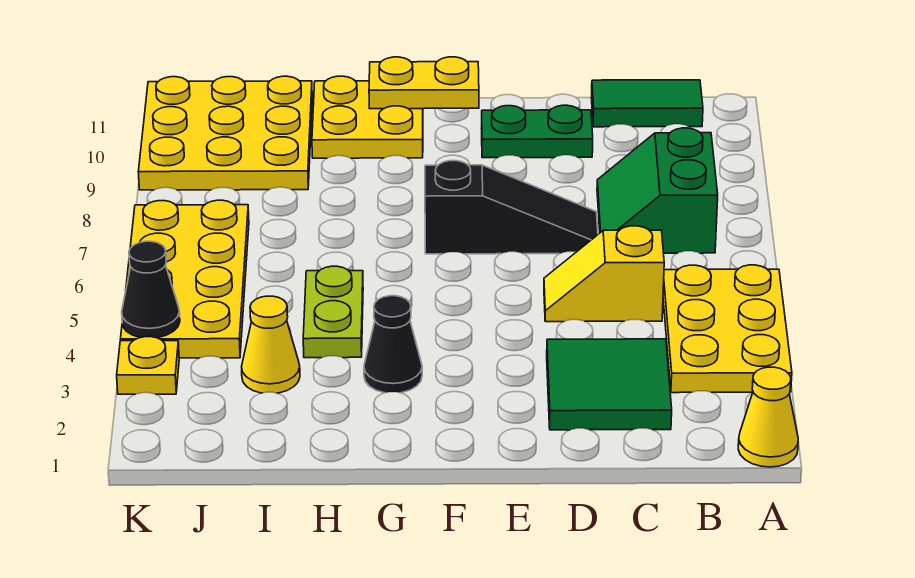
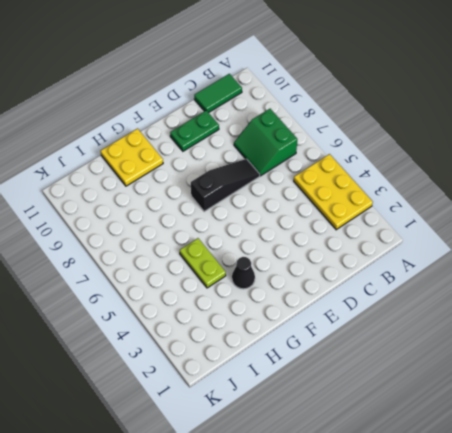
none -> yellow 1x1 cone [738,367,798,467]
none -> green 2x2 tile [547,339,672,430]
none -> yellow 1x2 slope [544,226,664,322]

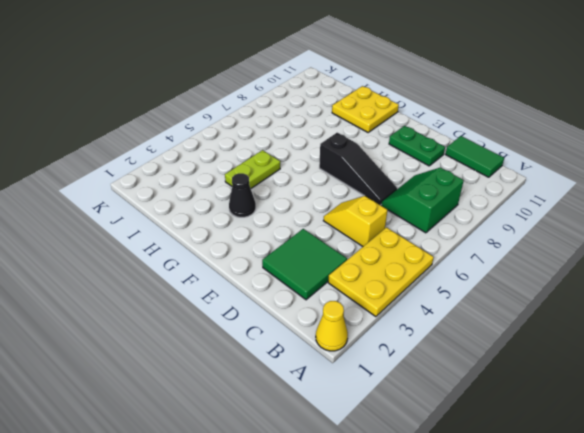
none -> yellow 1x1 cone [242,296,300,393]
none -> yellow 3x3 plate [138,76,312,190]
none -> yellow 2x4 plate [120,200,249,358]

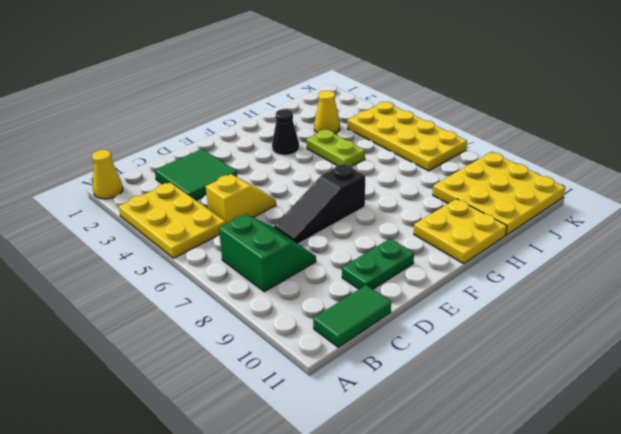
none -> yellow 1x1 plate [117,337,179,394]
none -> yellow 1x2 plate [369,57,479,109]
none -> black 1x1 cone [122,241,180,338]

